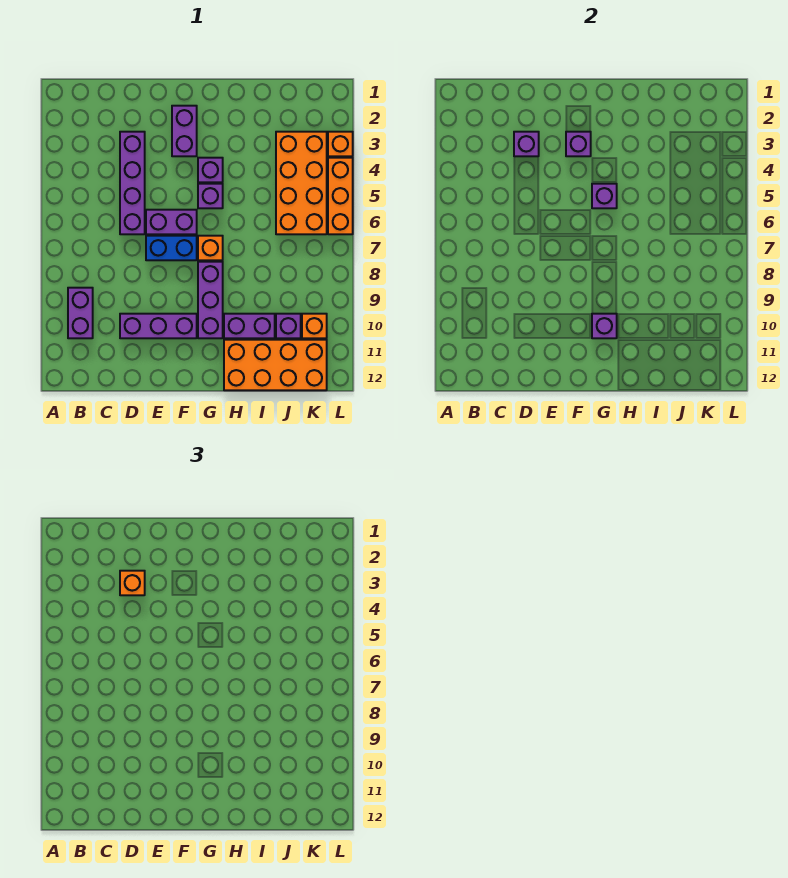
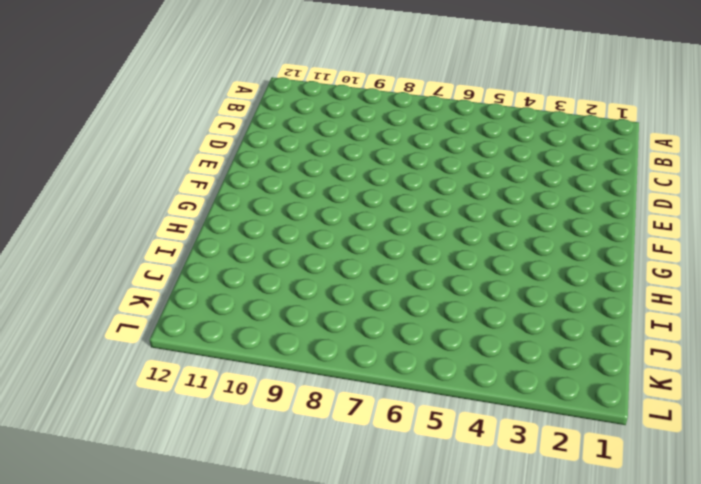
none -> purple 1x2 brick [68,288,93,338]
none -> purple 1x4 brick [120,132,145,234]
none -> purple 1x3 brick [120,314,197,338]

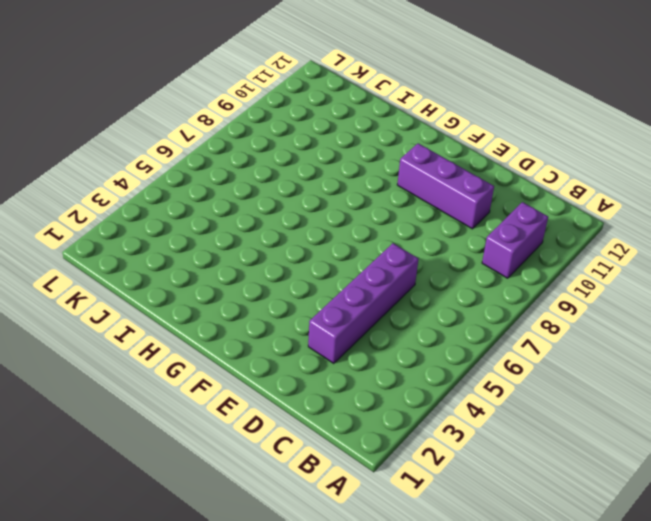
none -> purple 1x2 brick [146,210,197,234]
none -> blue 1x2 brick [146,236,197,260]
none -> purple 1x2 brick [172,106,197,156]

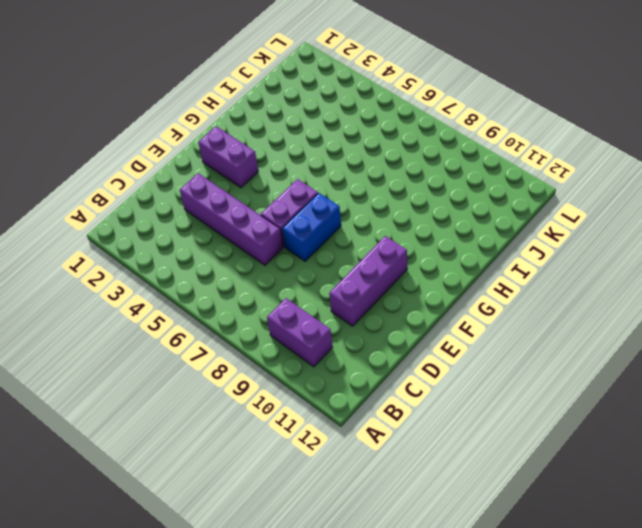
none -> purple 1x1 brick [198,158,223,182]
none -> purple 1x1 brick [198,184,223,208]
none -> orange 1x1 brick [198,236,223,260]

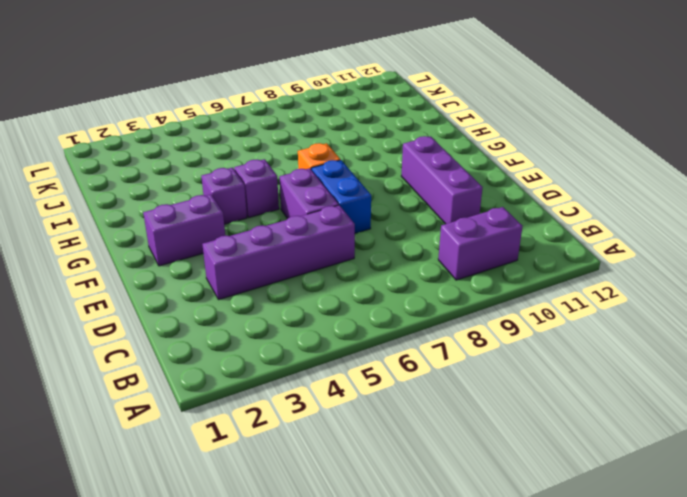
none -> purple 1x3 brick [198,262,223,338]
none -> purple 1x2 brick [224,314,275,338]
none -> orange 2x4 brick [224,340,327,390]

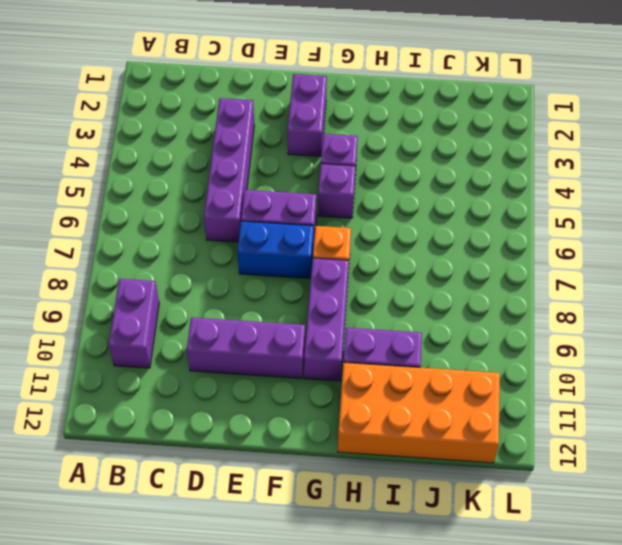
none -> orange 2x4 brick [276,132,327,234]
none -> purple 1x1 brick [276,314,301,338]
none -> orange 1x1 brick [302,314,327,338]

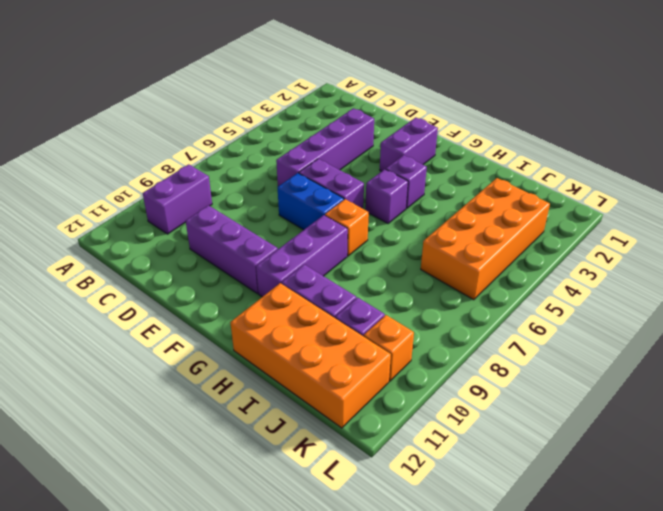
none -> orange 1x1 brick [328,132,353,156]
none -> orange 1x3 brick [328,158,353,234]
none -> purple 1x1 brick [514,132,539,156]

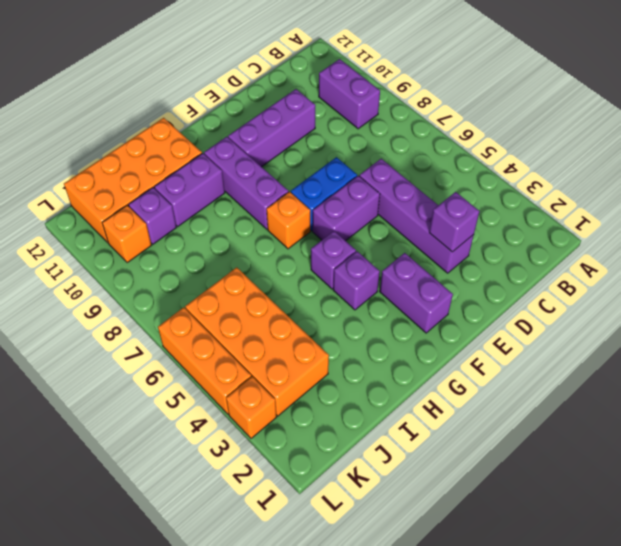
none -> purple 1x1 brick [566,132,591,156]
none -> purple 1x1 brick [592,184,617,208]
none -> purple 1x1 brick [592,314,617,338]

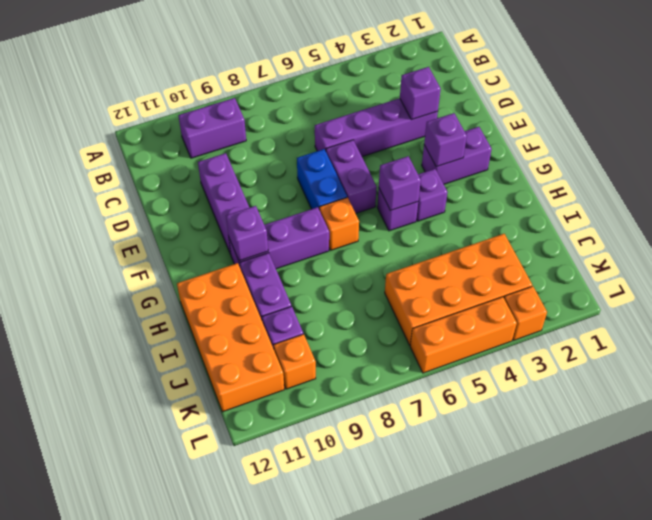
none -> orange 1x1 brick [120,571,145,595]

